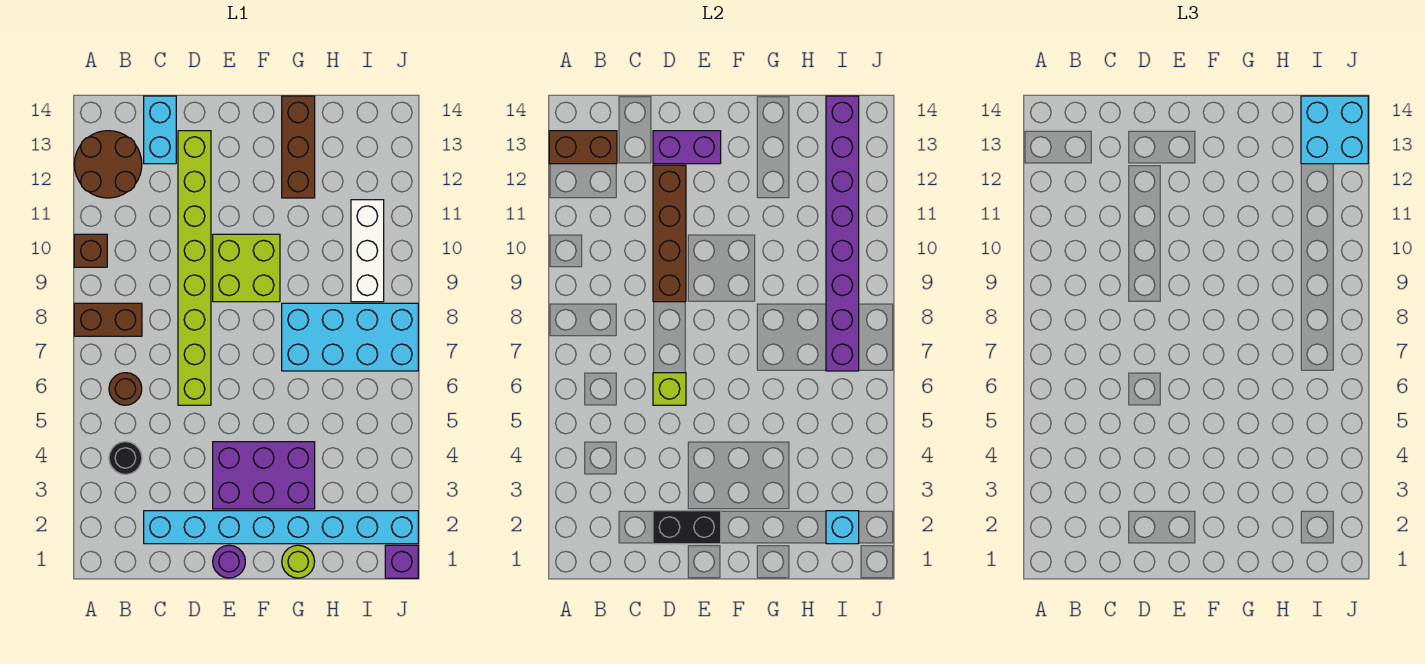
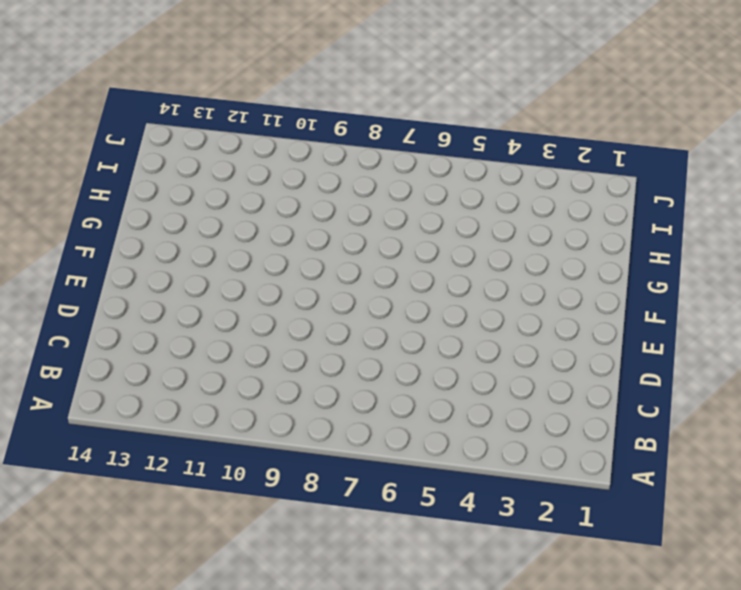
none -> brown 1x2 brick [74,303,142,336]
none -> brown 1x1 brick [74,234,107,267]
none -> brown 2x2 round brick [74,131,142,198]

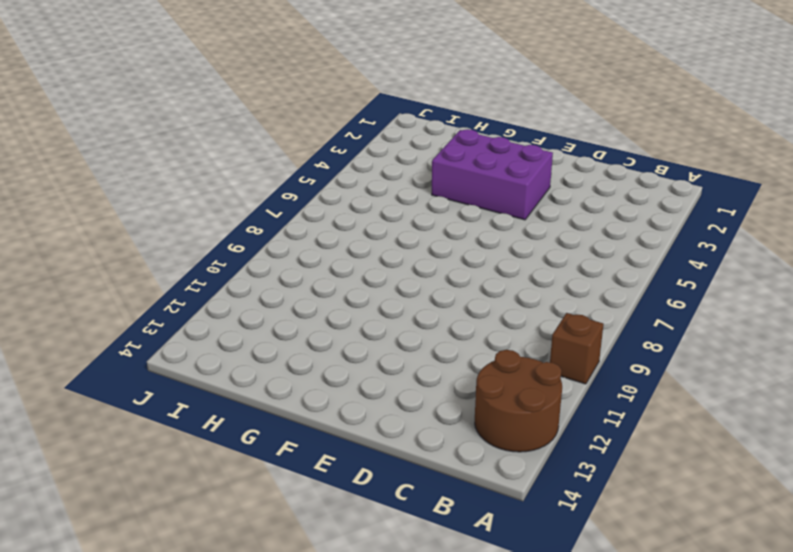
none -> brown 1x2 brick [74,303,142,336]
none -> black 1x1 round brick [109,442,142,474]
none -> brown 1x1 round brick [109,373,142,405]

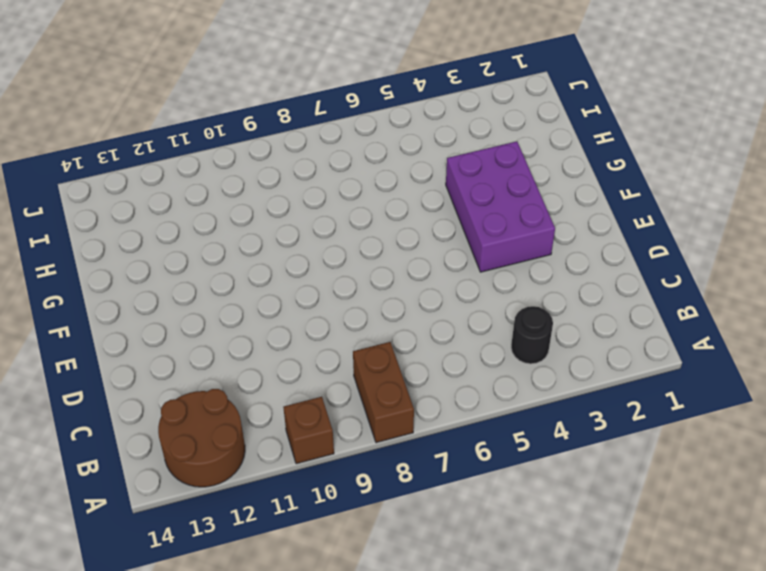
none -> brown 1x1 round brick [109,373,142,405]
none -> cyan 1x8 brick [144,511,418,544]
none -> cyan 1x2 brick [144,96,176,164]

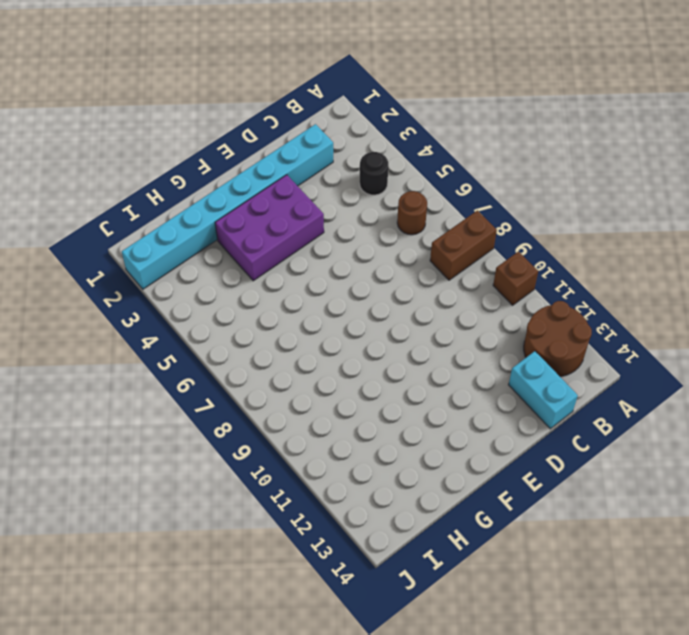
none -> lime 1x8 brick [178,131,211,405]
none -> purple 1x1 round brick [213,545,245,578]
none -> lime 2x2 brick [213,234,280,302]

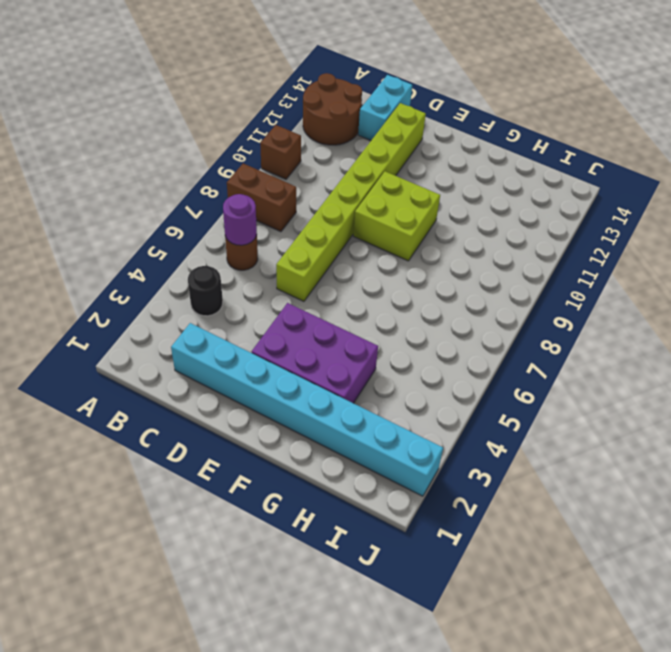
purple 1x1 round brick [223,194,257,245] -> purple 1x1 round brick moved to [213,545,245,578]
none -> lime 1x1 round brick [282,545,315,578]
none -> cyan 2x4 brick [282,303,418,371]
none -> brown 1x3 brick [282,96,315,198]

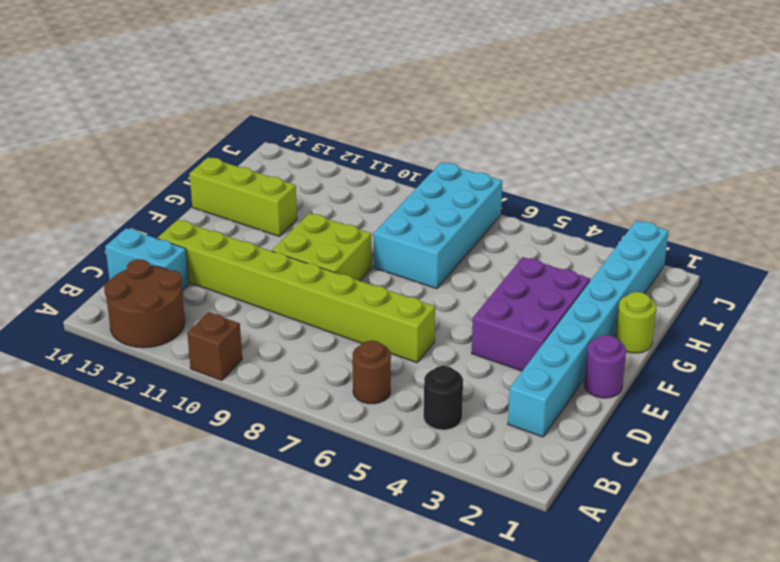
lime 1x3 brick [190,157,297,236] -> brown 1x3 brick [282,96,315,198]
none -> brown 1x2 brick [74,303,142,336]
none -> white 1x3 brick [351,200,384,302]
none -> purple 1x1 brick [385,545,418,578]

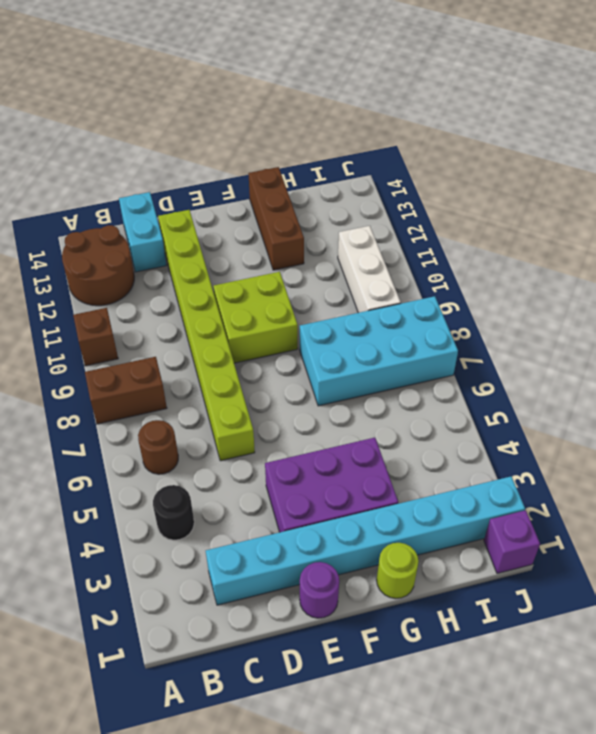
none -> brown 1x2 brick [549,131,617,164]
none -> black 1x2 brick [653,511,721,544]
none -> lime 1x1 brick [653,373,686,405]

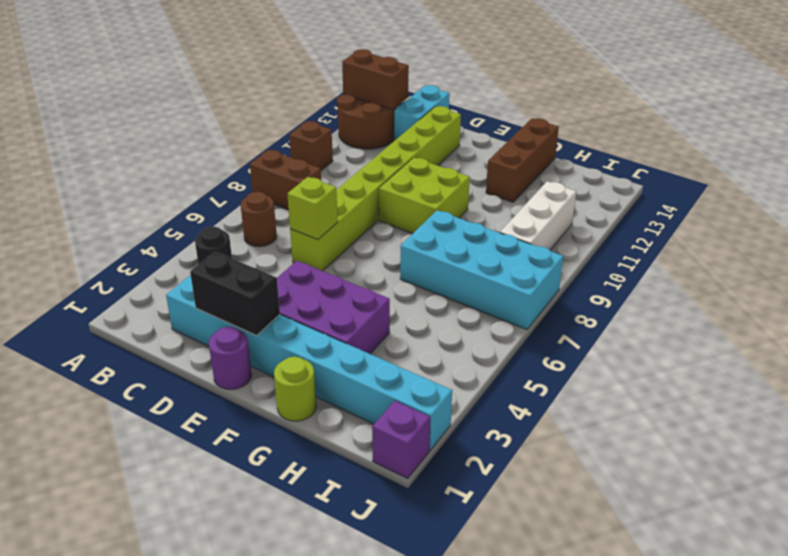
none -> brown 1x4 brick [653,165,686,302]
none -> purple 1x2 brick [653,131,721,164]
none -> cyan 1x1 brick [826,511,859,544]

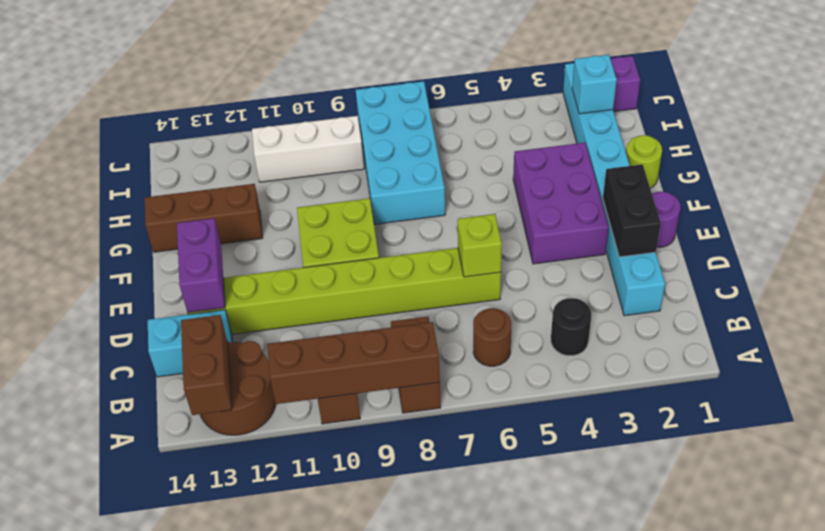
brown 1x4 brick [267,322,440,404] -> brown 1x4 brick moved to [653,165,686,302]
none -> purple 1x8 brick [826,96,859,371]
none -> cyan 2x2 brick [1301,96,1368,164]

